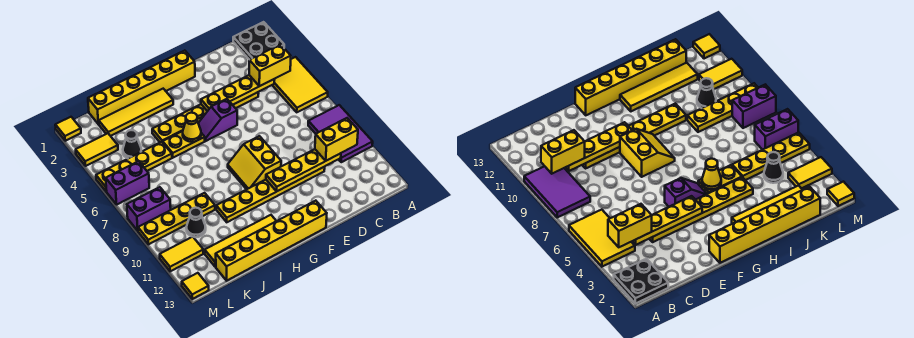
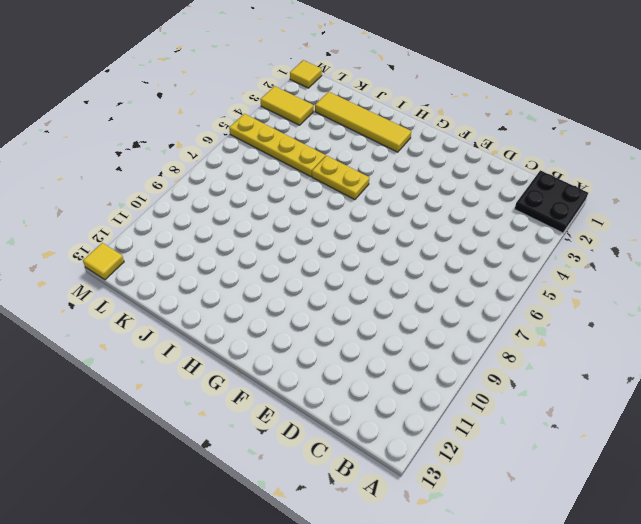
none -> yellow 2x3 tile [272,57,328,112]
none -> purple 2x3 tile [308,105,373,162]
none -> yellow 1x6 plate [152,92,259,142]

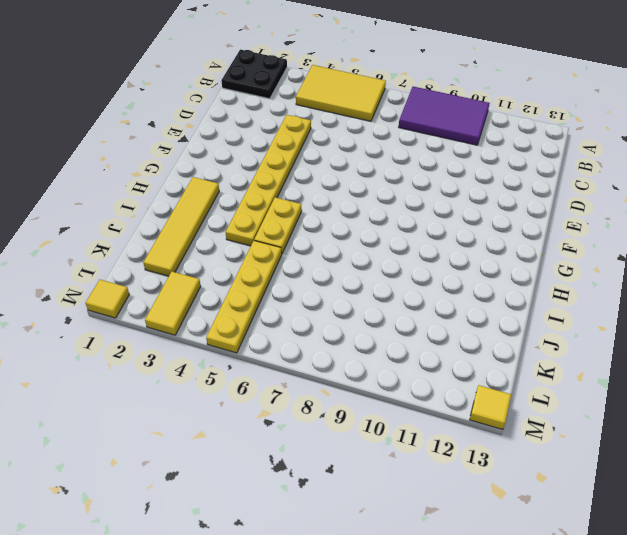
none -> yellow 1x6 plate [216,167,325,222]
none -> yellow 1x6 brick [88,51,195,124]
none -> purple 1x2 slope [198,99,237,141]

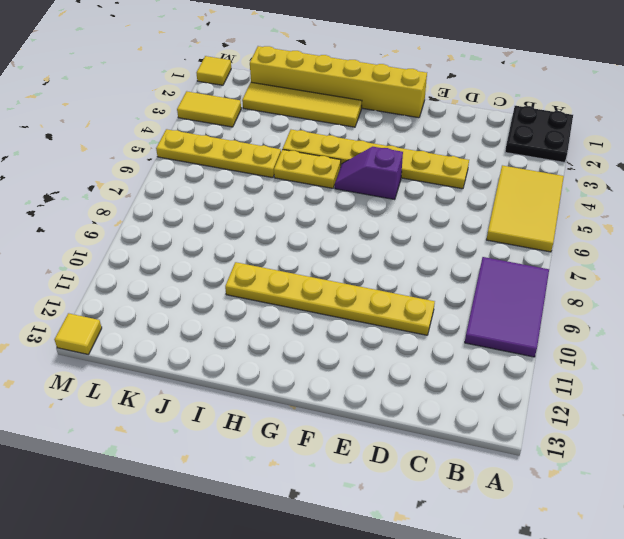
none -> yellow 2x2 slope [228,136,281,189]
none -> yellow 1x6 brick [216,201,327,281]
none -> yellow 1x4 tile [205,215,276,267]

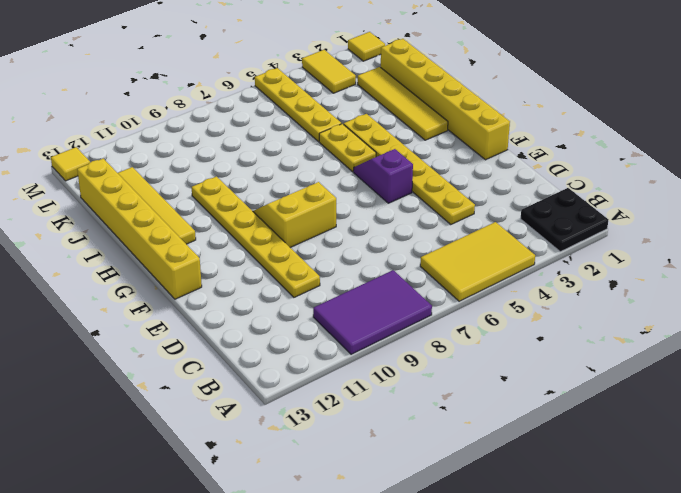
none -> yellow 1x4 plate [138,193,215,244]
none -> black 1x1 cone [123,130,141,158]
none -> black 1x1 cone [186,208,206,237]

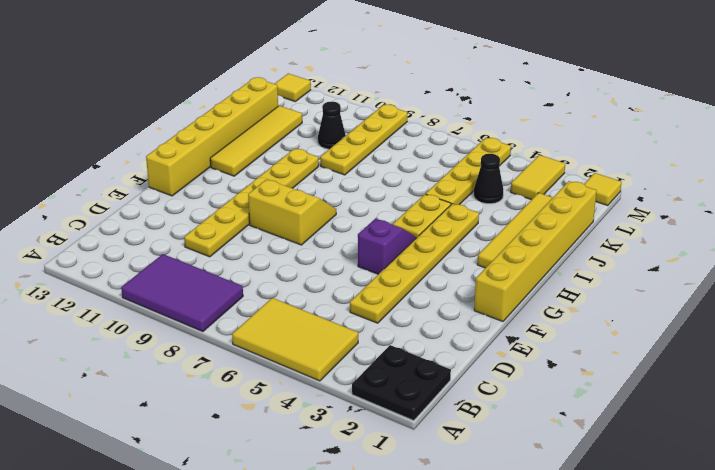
none -> purple 1x2 brick [106,161,149,204]
none -> purple 1x2 brick [127,187,171,231]
none -> yellow 1x2 tile [160,237,203,271]

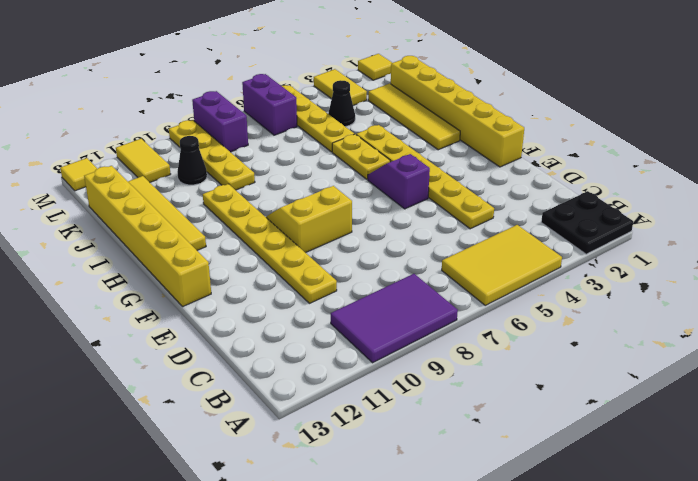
none -> yellow 1x4 plate [201,75,275,111]
none -> yellow 1x4 plate [266,149,341,192]
none -> yellow 1x1 cone [183,113,201,142]

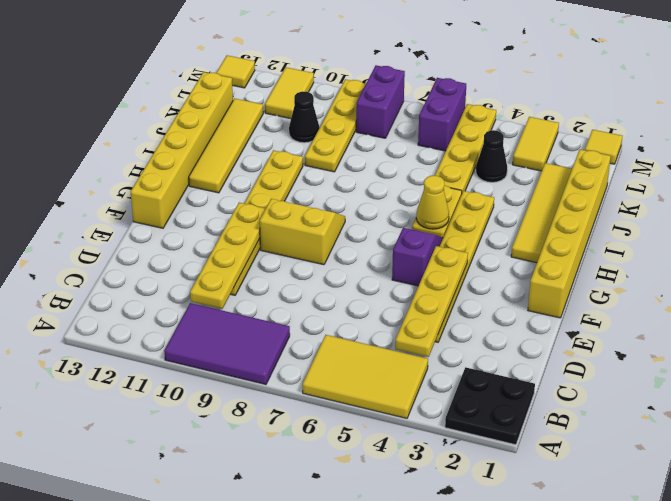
none -> yellow 1x2 brick [249,44,291,86]
none -> yellow 1x2 brick [315,118,358,161]

